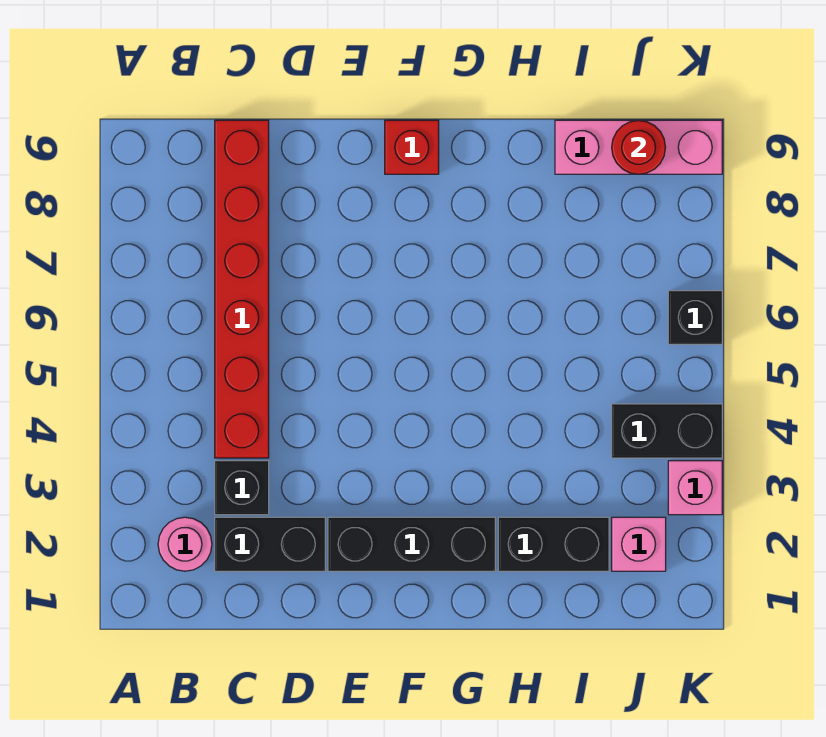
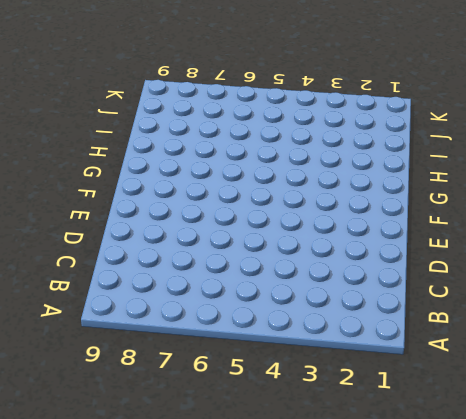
none -> pink 1x1 round brick [158,517,212,571]
none -> black 1x2 brick [215,517,325,571]
none -> black 1x1 brick [215,461,269,515]

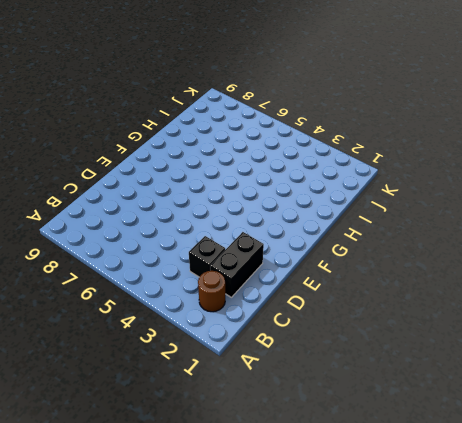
brown 1x1 round brick [198,271,225,312] -> pink 1x1 round brick [158,517,212,571]
none -> red 1x6 brick [215,120,269,458]
none -> black 1x3 brick [328,517,495,571]
none -> red 1x1 brick [385,120,439,174]

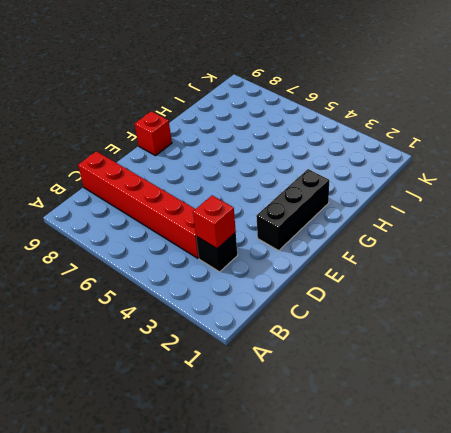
red 1x1 brick [193,195,236,249] -> none
none -> pink 1x1 round brick [158,517,212,571]
none -> black 1x2 brick [215,517,325,571]
none -> black 1x2 brick [498,517,609,571]

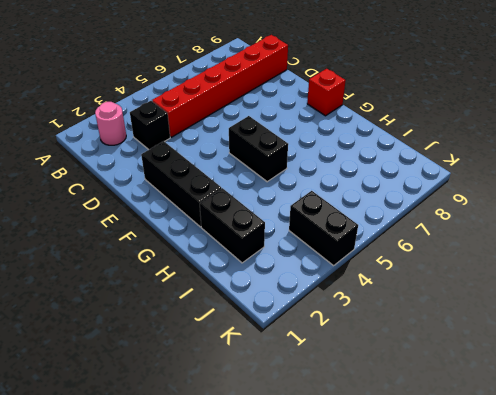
black 1x2 brick [229,116,288,182] -> black 1x2 brick moved to [215,517,325,571]
none -> pink 1x3 brick [555,120,722,174]
none -> pink 1x1 brick [612,517,666,571]
none -> pink 1x1 brick [668,461,722,515]

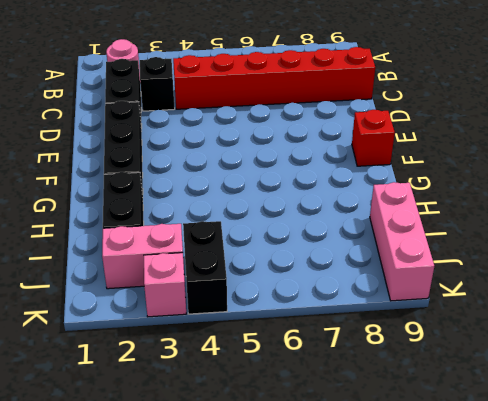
pink 1x2 brick [102,224,183,289] -> pink 1x1 brick [612,517,666,571]
none -> black 1x1 brick [668,291,722,344]
none -> red 1x1 round brick [612,120,666,174]

